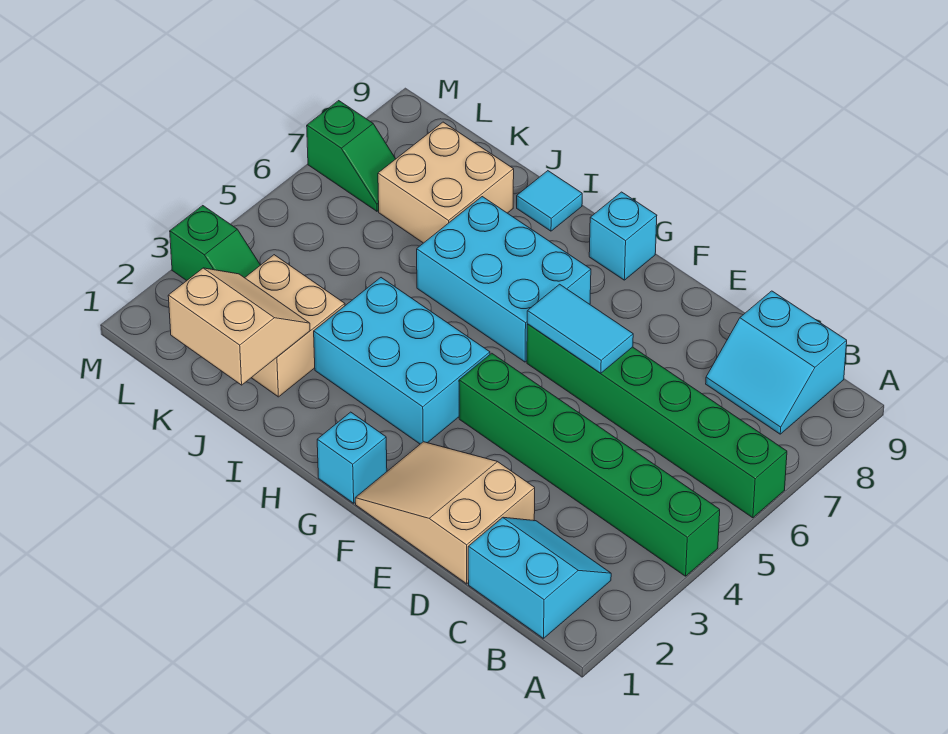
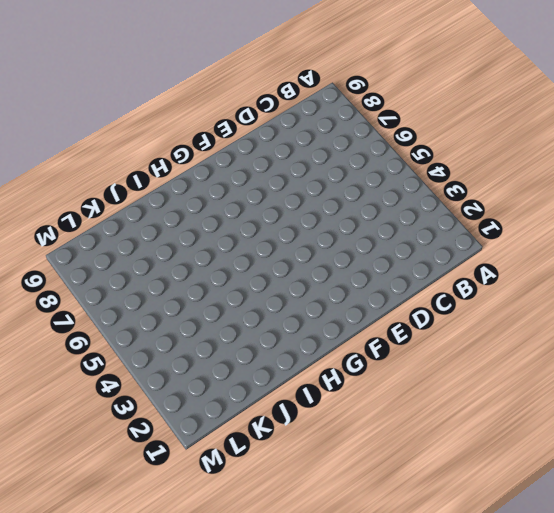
none -> green 1x6 brick [459,353,720,576]
none -> green 1x6 brick [527,324,787,518]
none -> cyan 2x2 slope [468,517,611,639]

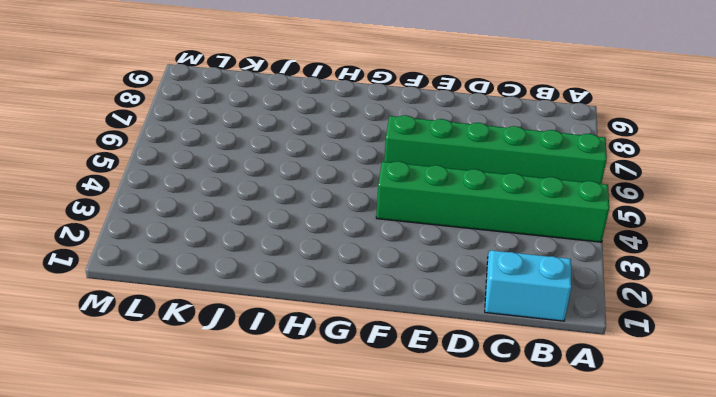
none -> cyan 2x2 slope [706,291,847,434]
none -> tan 2x3 slope [355,442,535,584]
none -> cyan 1x1 brick [317,412,387,503]

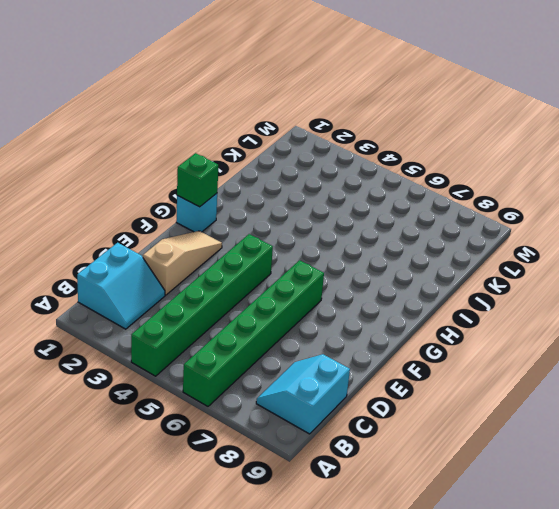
tan 1x3 slope [143,231,222,295] -> tan 2x3 slope [355,442,535,584]
green 1x1 brick [177,153,218,207] -> none
none -> cyan 2x3 brick [314,278,490,444]
none -> cyan 2x3 brick [417,197,591,362]
none -> cyan 1x1 brick [589,192,657,280]

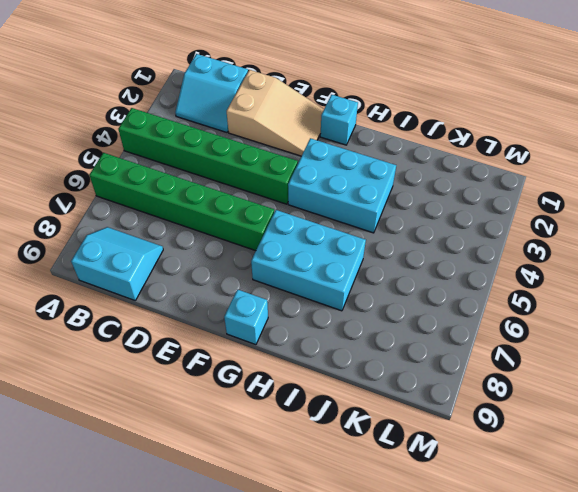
none -> cyan 1x1 tile [517,171,582,231]
none -> tan 2x2 brick [245,255,345,397]
none -> tan 2x2 brick [378,122,514,243]

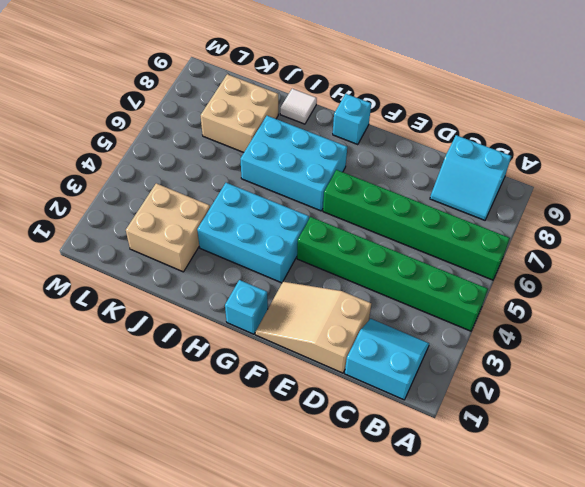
white 1x1 tile [280,89,317,124] -> cyan 1x1 tile [517,171,582,231]
none -> green 1x2 slope [170,206,260,281]
none -> green 1x2 slope [307,101,395,211]
none -> cyan 1x2 tile [527,284,633,373]

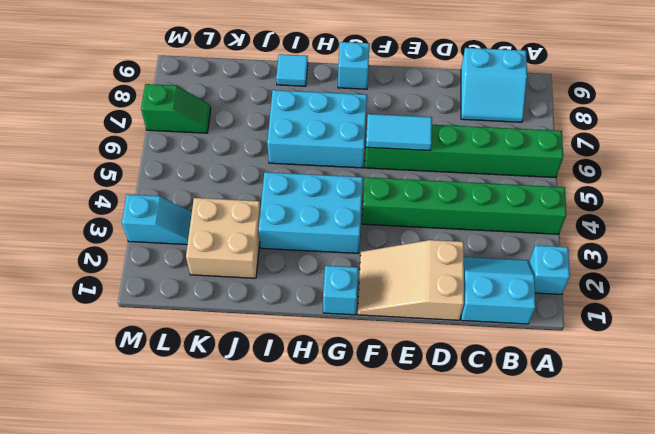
cyan 1x1 brick [529,245,570,294] -> none
cyan 1x2 slope [122,194,192,245] -> green 1x2 slope [170,206,260,281]
none -> tan 2x2 brick [378,122,514,243]
none -> tan 2x2 slope [168,268,310,385]

